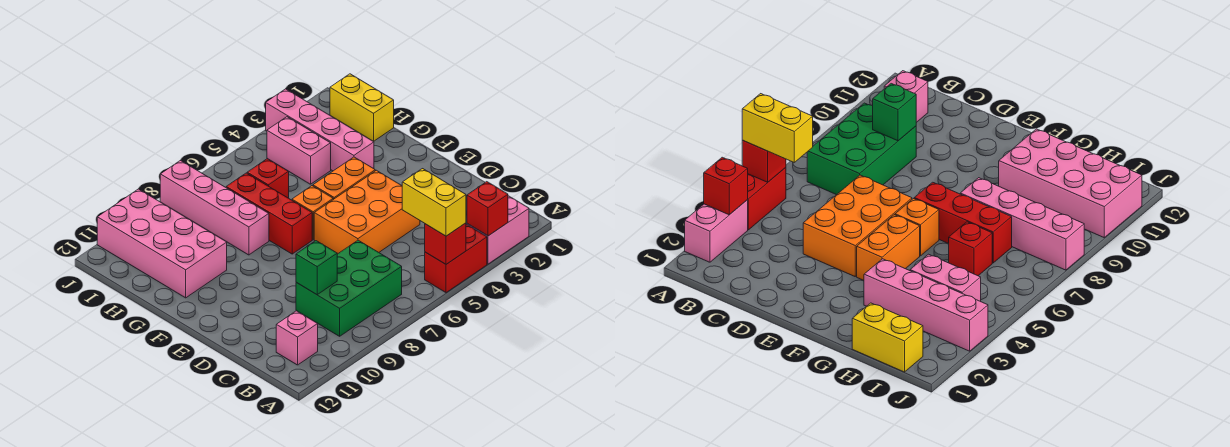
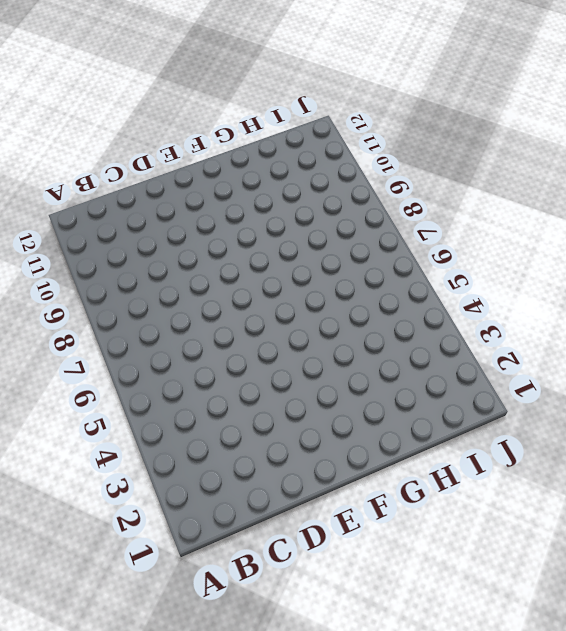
none -> pink 1x2 brick [467,196,529,264]
none -> red 1x2 brick [425,224,487,293]
none -> green 2x3 brick [296,240,402,336]

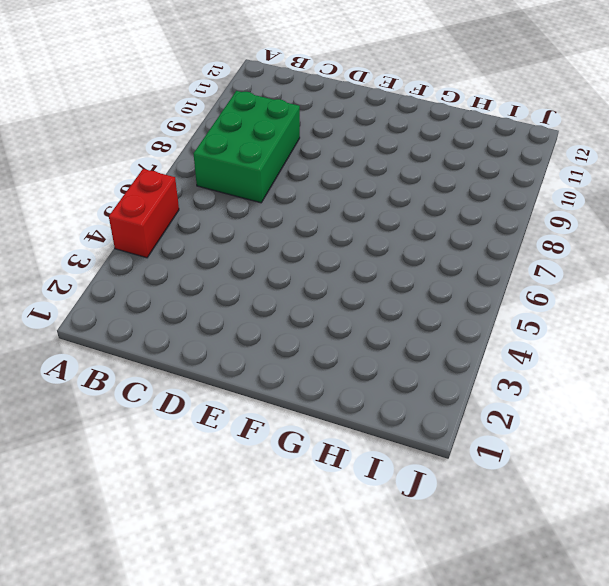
none -> pink 1x2 brick [467,196,529,264]
none -> pink 1x1 brick [276,311,318,365]
none -> orange 2x3 brick [314,170,420,254]

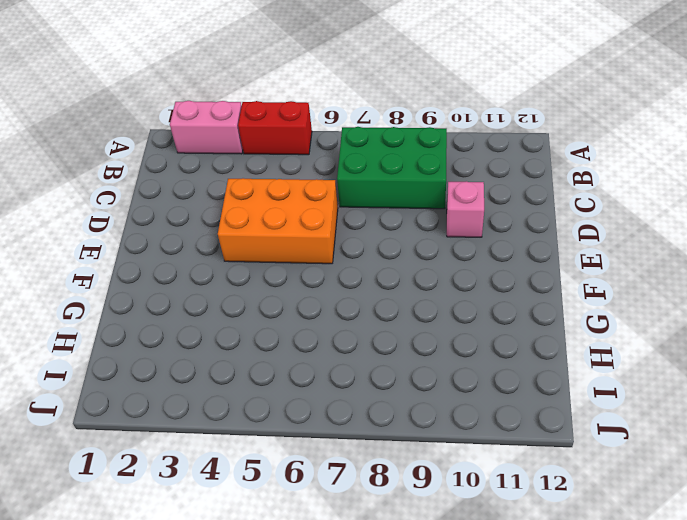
pink 1x1 brick [447,181,484,237] -> pink 1x1 brick moved to [276,311,318,365]
none -> orange 1x2 brick [313,157,375,199]
none -> orange 1x1 brick [292,186,333,240]
none -> red 1x3 brick [226,173,312,254]

